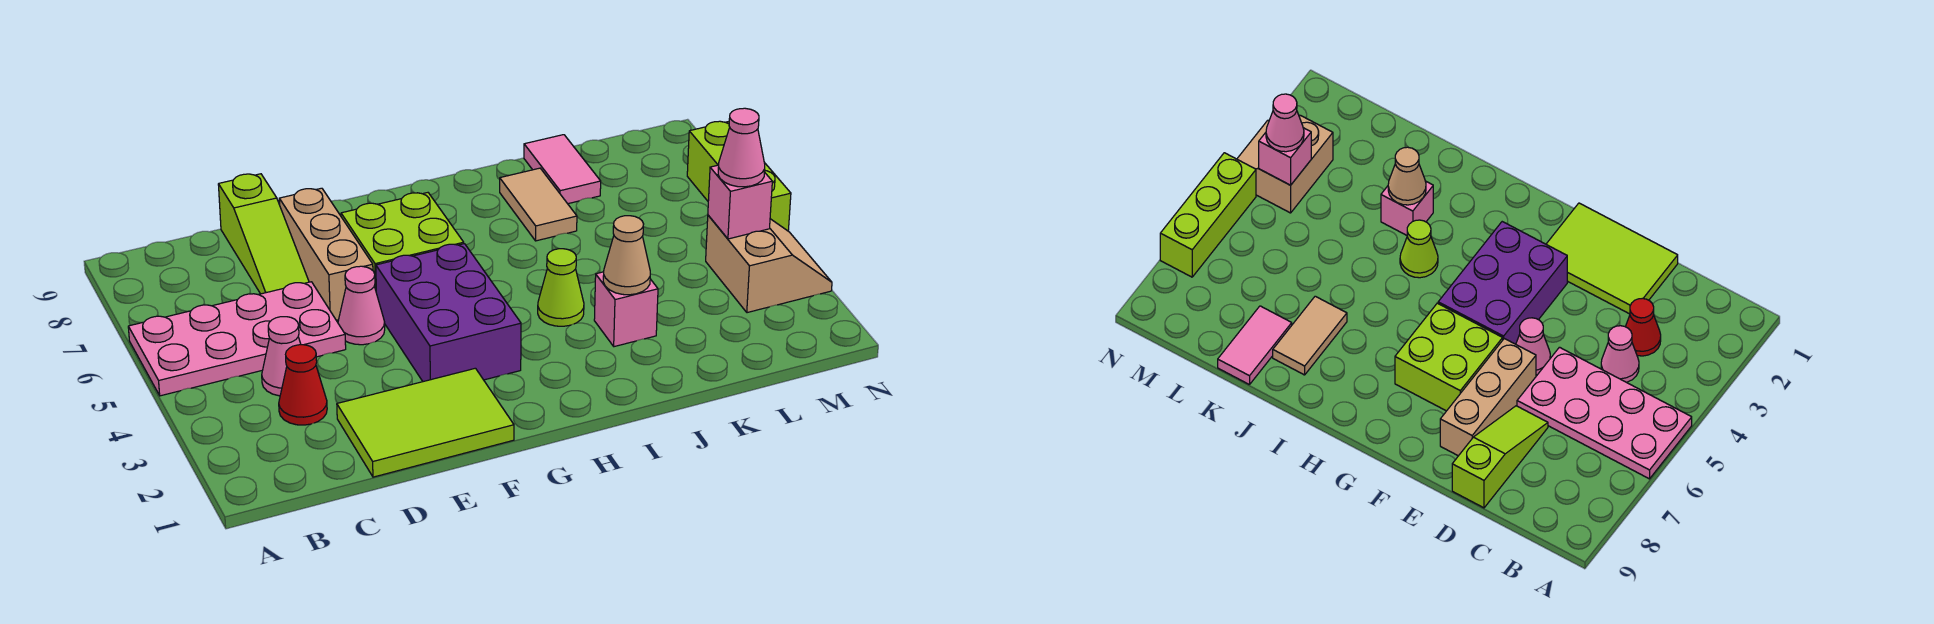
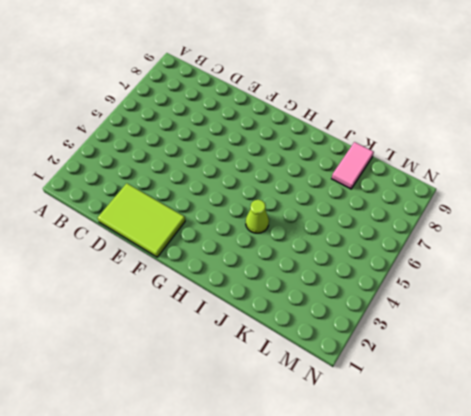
none -> pink 2x4 plate [128,282,346,396]
none -> red 1x1 cone [279,345,327,425]
none -> pink 1x1 cone [262,317,301,396]

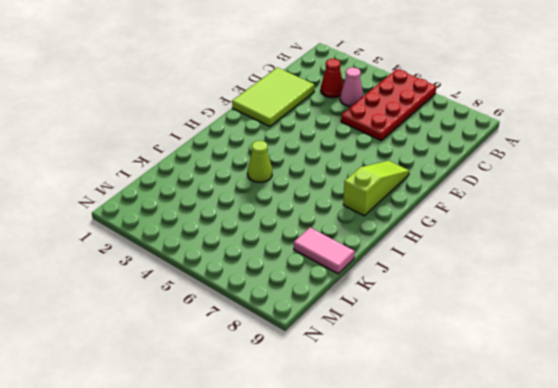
red 2x4 plate [341,69,436,141] -> pink 2x4 plate [128,282,346,396]
lime 1x3 slope [343,161,409,216] -> lime 1x3 slope turned to [218,174,309,294]
none -> pink 1x1 cone [338,266,385,345]
none -> tan 1x3 brick [279,188,373,320]
none -> purple 2x3 brick [376,244,521,382]

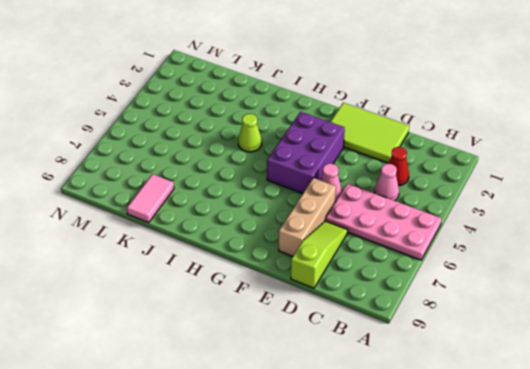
none -> lime 2x2 brick [341,193,464,290]
none -> pink 1x1 brick [594,272,658,347]
none -> tan 1x2 tile [500,168,577,241]

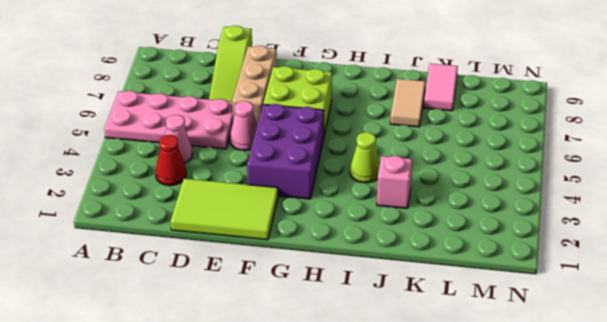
none -> tan 2x2 slope [706,215,832,313]
none -> lime 1x3 brick [687,121,791,231]
none -> tan 1x1 cone [603,216,650,295]

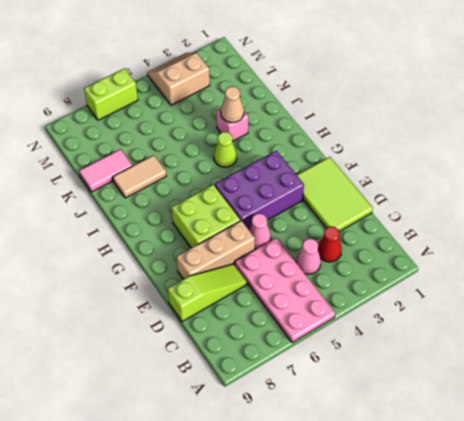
lime 1x2 brick [84,68,138,120] -> lime 1x3 brick [687,121,791,231]
none -> pink 1x1 brick [708,165,772,239]
none -> pink 1x1 cone [718,108,765,187]

